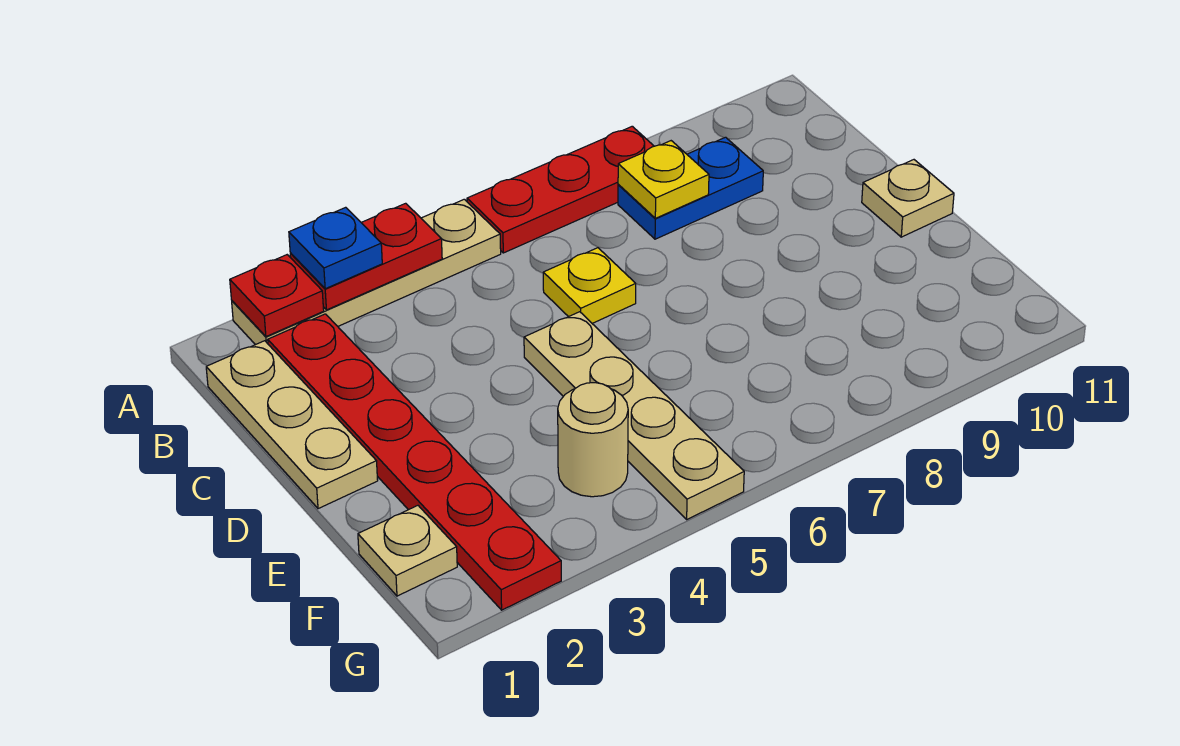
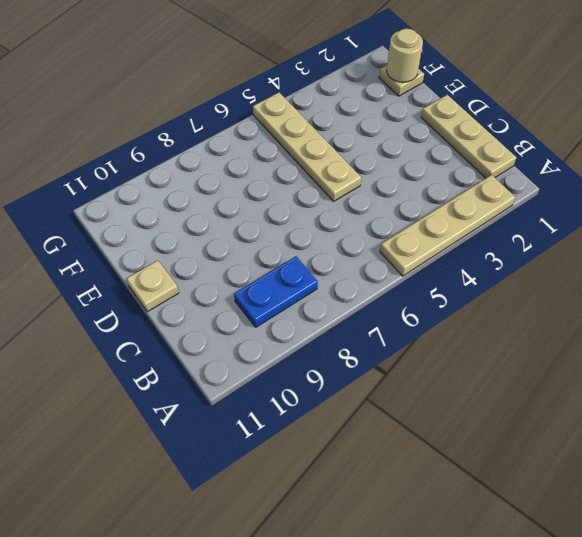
tan 1x1 round brick [386,29,423,82] -> tan 1x1 round brick moved to [558,383,628,497]
none -> red 1x3 plate [467,126,654,253]
none -> red 1x6 plate [268,314,561,610]
none -> yellow 1x1 plate [543,248,636,323]

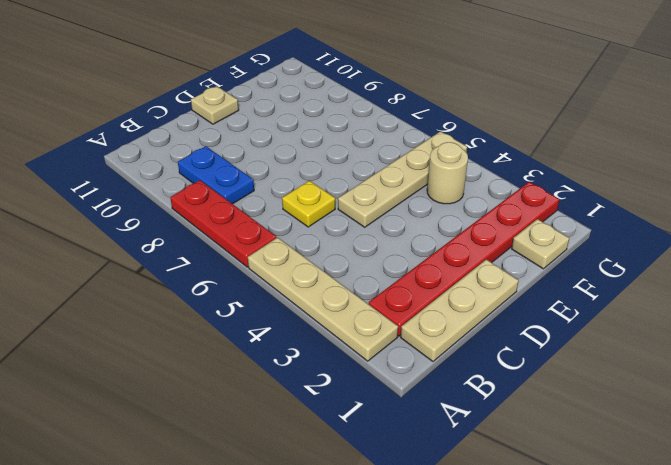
none -> red 1x1 plate [230,255,324,337]
none -> red 1x2 plate [290,203,442,310]
none -> yellow 1x1 plate [618,141,709,218]

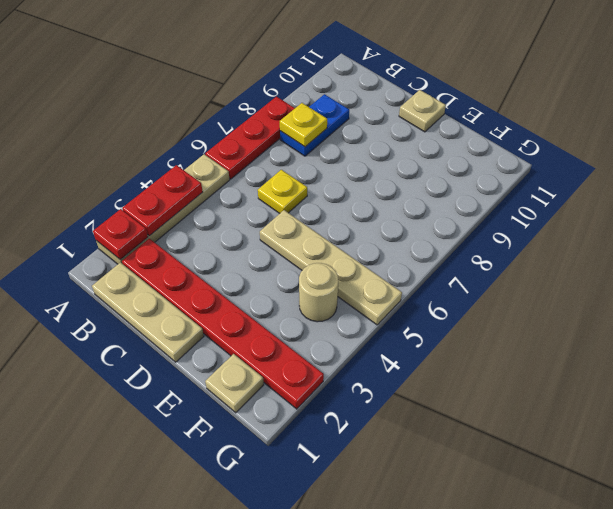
none -> blue 1x1 plate [289,207,382,289]

